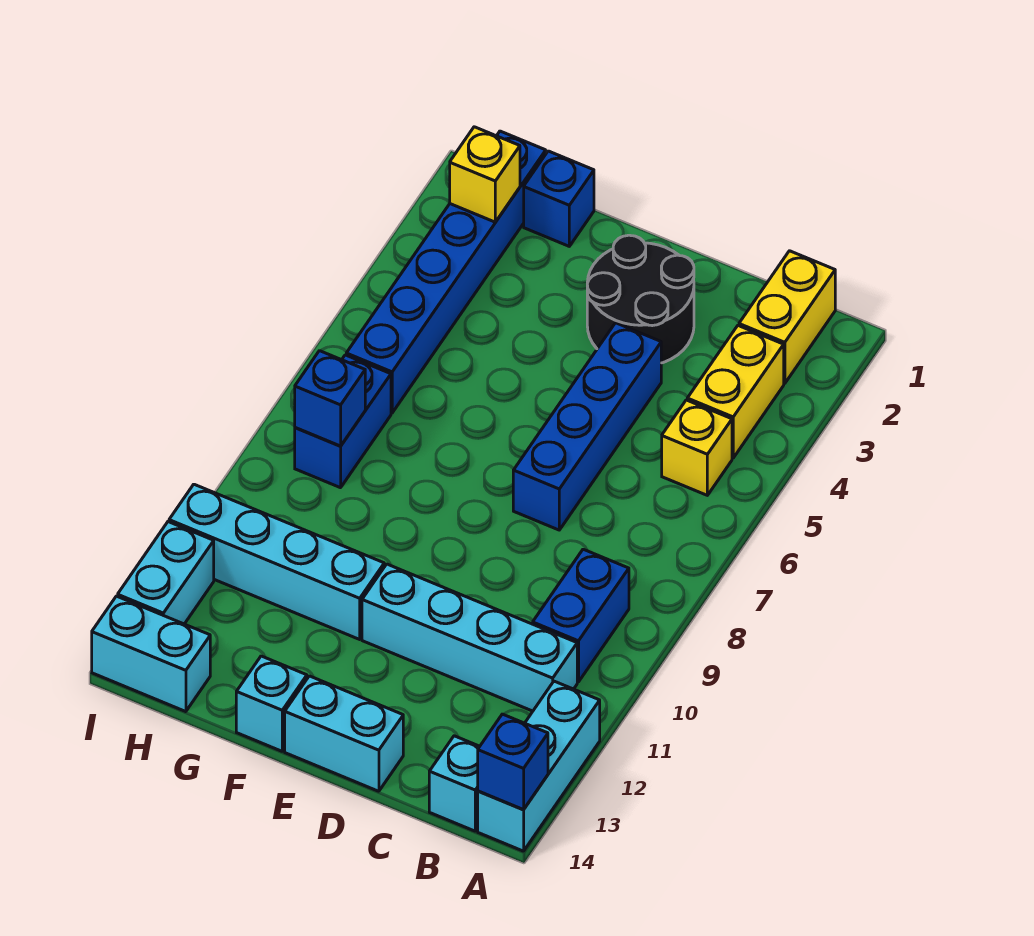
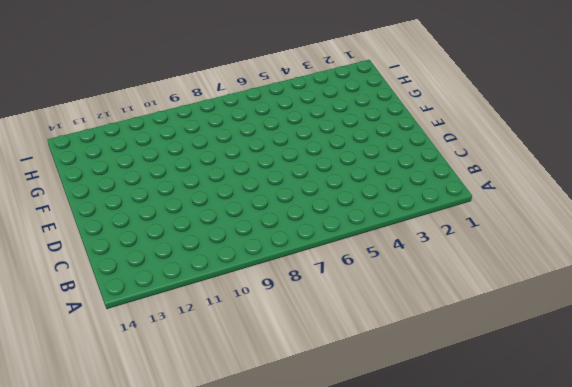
none -> cyan 1x3 brick [478,681,600,851]
none -> yellow 1x2 brick [739,251,835,384]
none -> yellow 1x2 brick [687,326,784,458]

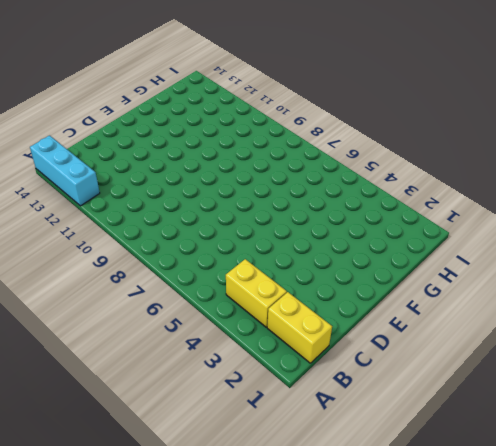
none -> yellow 1x1 brick [662,400,732,495]
none -> blue 1x2 brick [533,549,629,682]
none -> cyan 1x4 brick [362,564,577,711]

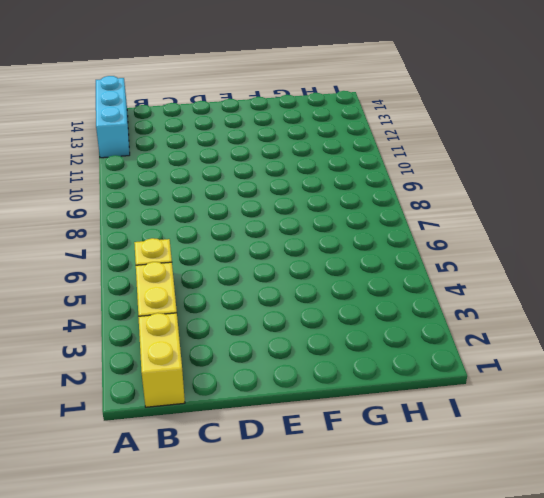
none -> blue 1x2 brick [533,549,629,682]
none -> cyan 1x4 brick [362,564,577,711]
none -> cyan 1x1 brick [429,736,480,831]

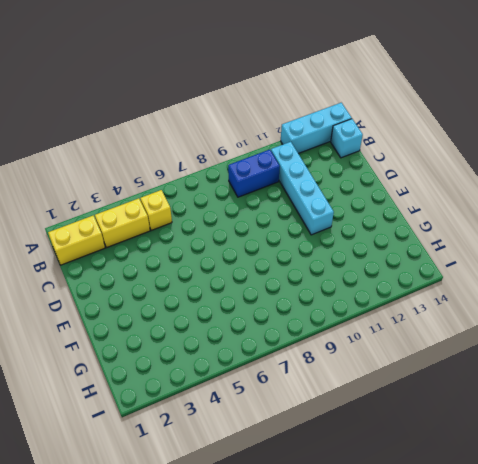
none -> black 2x2 round brick [587,235,694,363]
none -> blue 1x4 brick [513,323,661,530]
none -> cyan 1x2 brick [285,676,403,791]

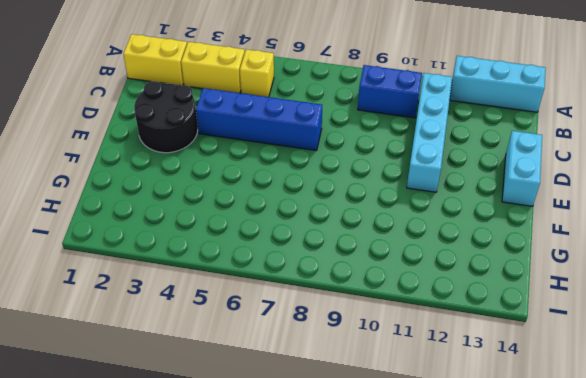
none -> cyan 1x1 brick [429,736,480,831]
none -> cyan 1x4 brick [169,484,384,639]
none -> cyan 1x1 brick [236,656,307,751]

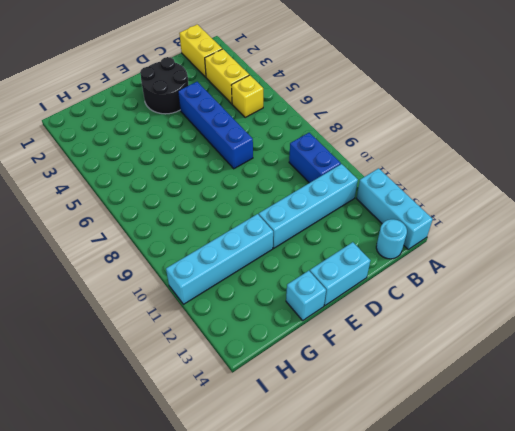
cyan 1x1 round brick [376,219,407,259] -> cyan 1x1 brick [429,736,480,831]
none -> blue 1x1 brick [524,151,594,246]
none -> blue 1x6 brick [346,131,546,413]
none -> blue 1x2 brick [295,355,391,488]

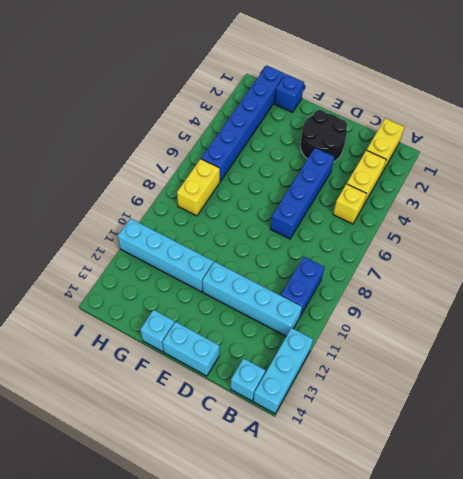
yellow 1x2 brick [177,159,220,216] -> blue 1x2 brick [295,355,391,488]
none -> cyan 1x2 brick [92,596,210,712]
none -> cyan 1x2 brick [118,522,214,624]
none -> blue 1x1 brick [478,714,548,810]

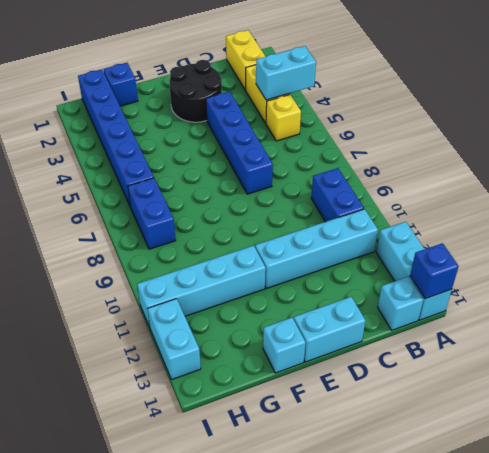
cyan 1x2 brick [256,46,316,100] -> cyan 1x2 brick moved to [92,596,210,712]
none -> yellow 1x1 brick [450,127,520,222]
none -> blue 1x1 brick [295,351,365,446]

